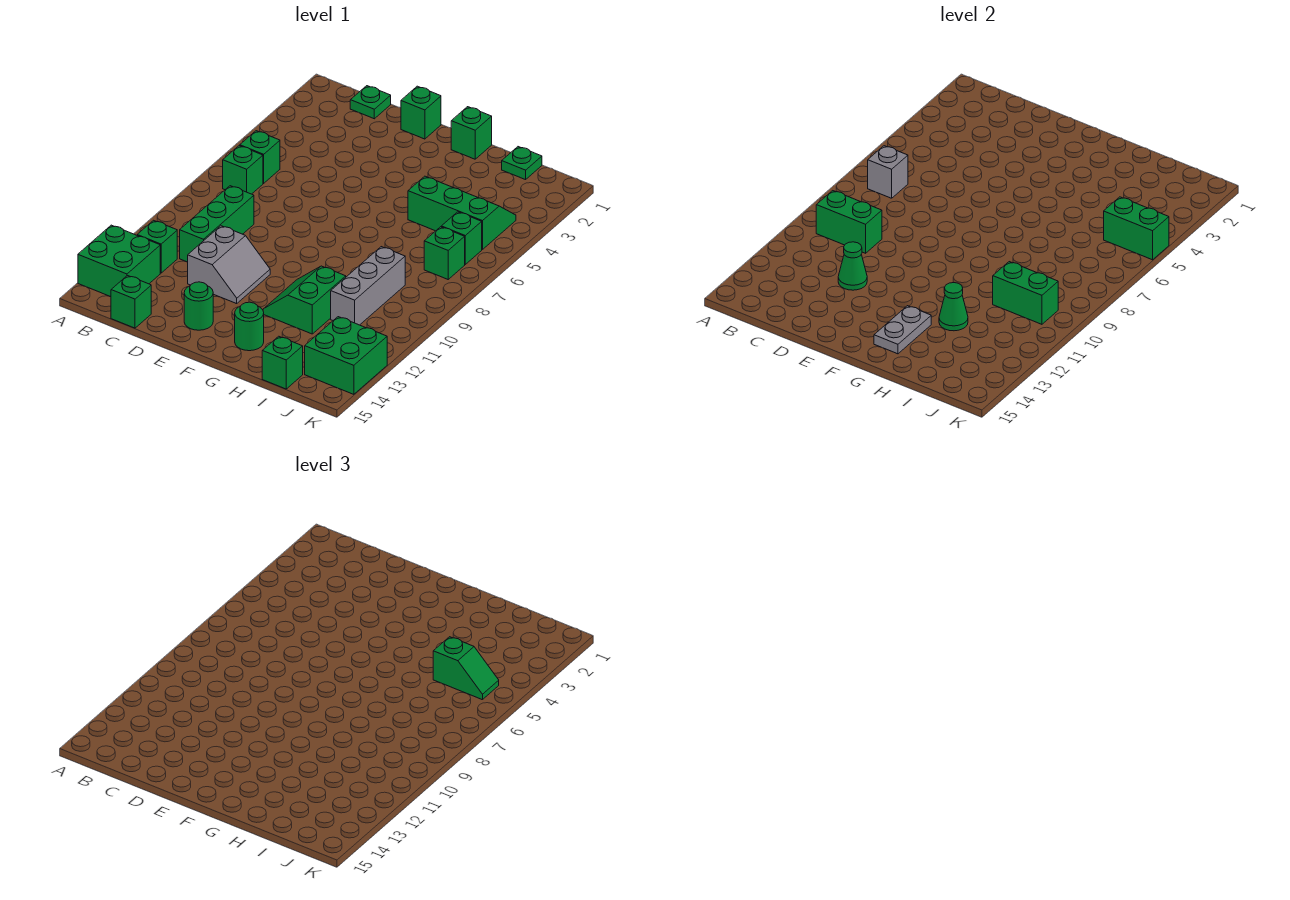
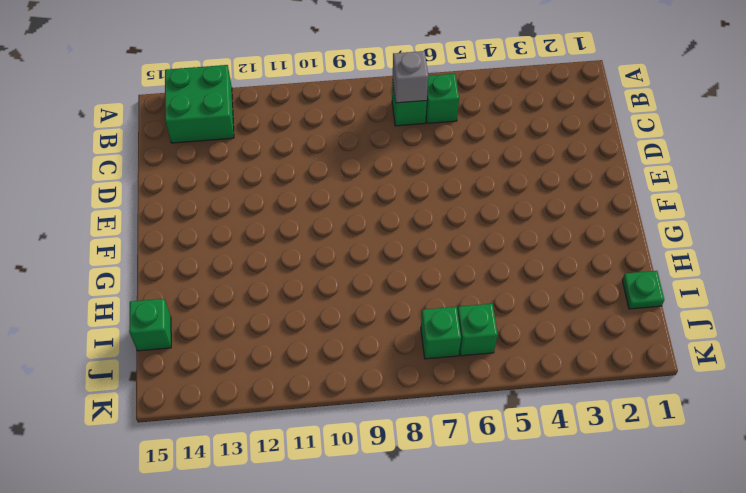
none -> green 1x1 brick [137,220,177,273]
none -> green 1x1 plate [350,86,391,119]
none -> green 1x3 brick [180,186,254,262]

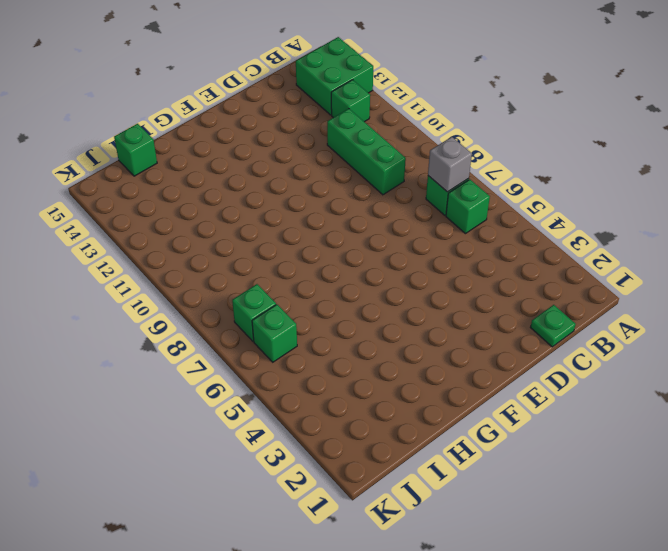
none -> green 1x1 brick [111,276,151,328]
none -> grey 2x2 slope [188,226,270,304]
none -> green 1x1 brick [401,86,441,139]

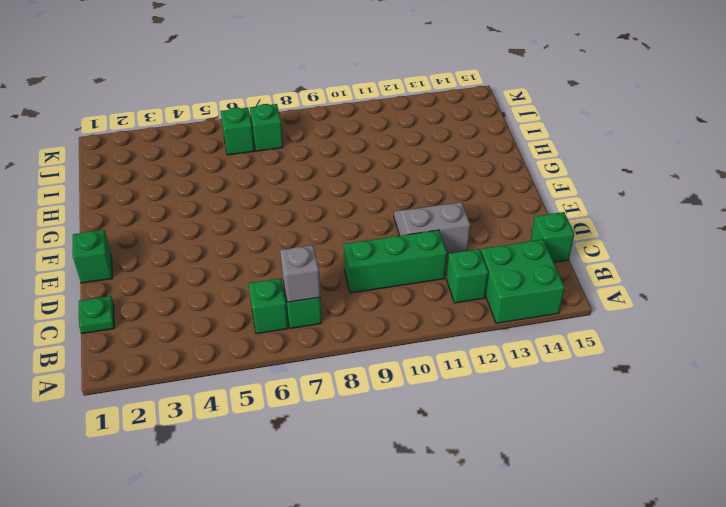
none -> green 1x1 round brick [184,282,213,330]
none -> green 1x1 brick [451,107,492,159]
none -> green 2x2 slope [263,266,346,334]

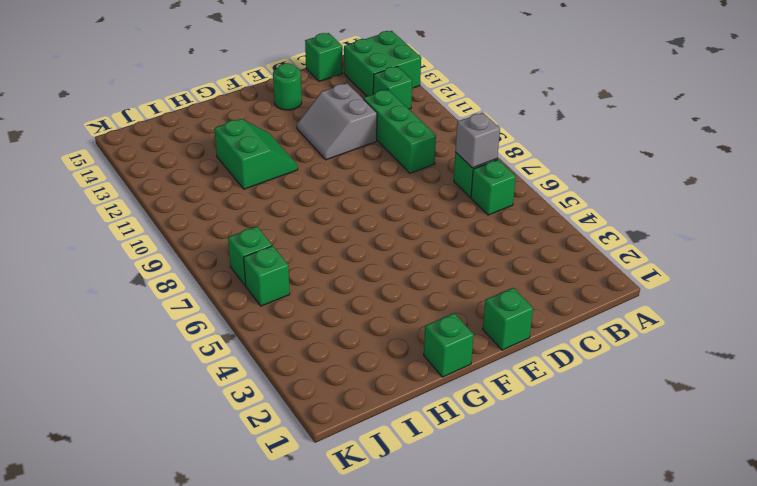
none -> green 1x1 plate [350,86,391,119]
none -> green 1x1 round brick [235,302,264,351]
none -> green 2x3 slope [408,176,516,250]

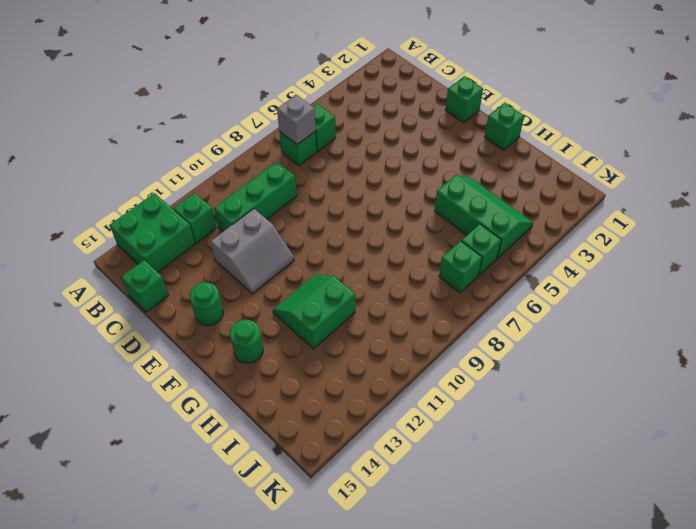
none -> green 1x1 plate [350,86,391,119]
none -> green 1x1 plate [502,147,542,180]
none -> grey 1x3 brick [331,247,405,325]

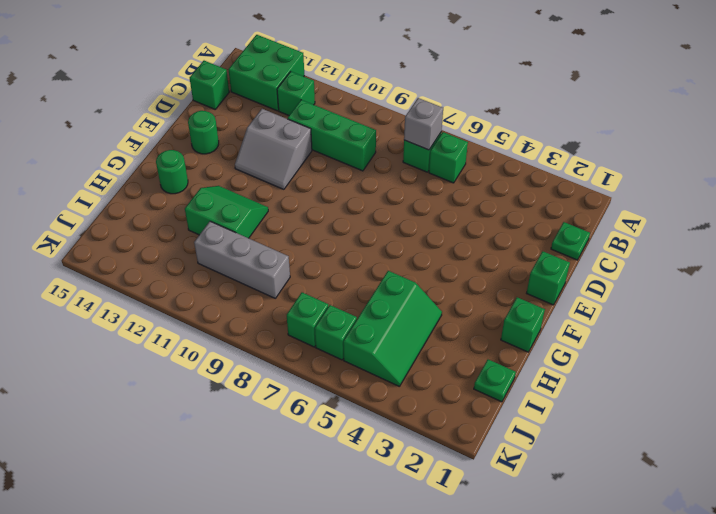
none -> green 1x1 brick [262,336,303,389]
none -> green 2x2 brick [305,317,387,394]
none -> green 1x2 brick [816,191,882,253]

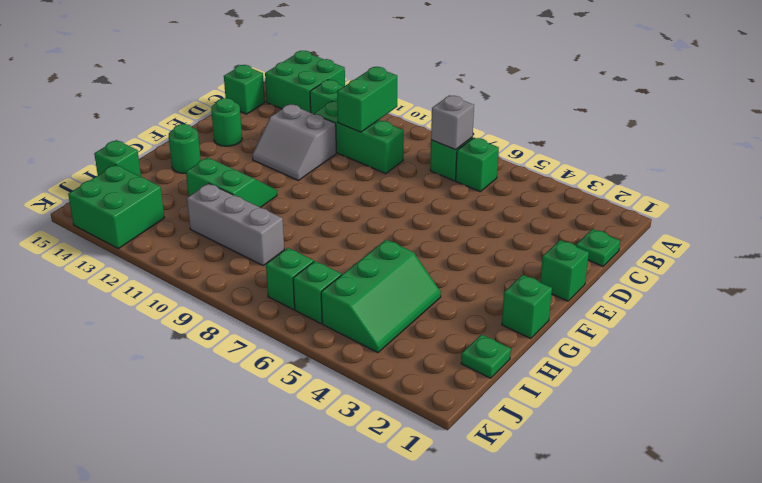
none -> green 1x1 cone [838,242,867,290]
none -> grey 1x2 plate [874,306,931,354]
none -> green 1x1 cone [939,283,968,331]

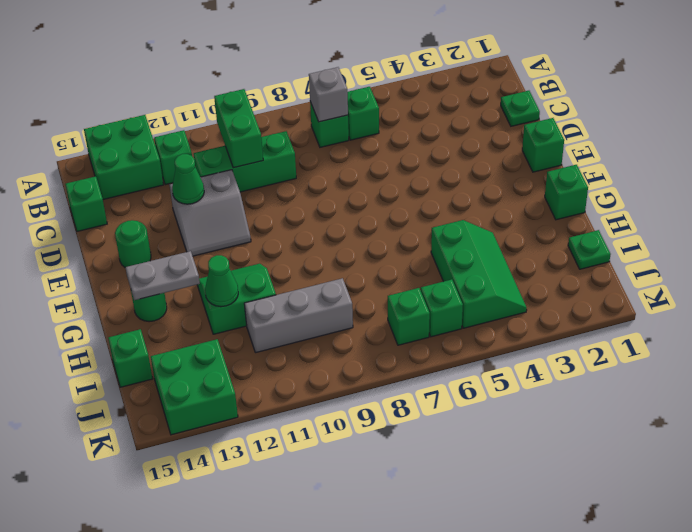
none -> green 1x2 brick [993,262,1058,324]
none -> green 1x2 brick [1104,197,1169,260]
none -> green 1x2 slope [433,637,499,700]

